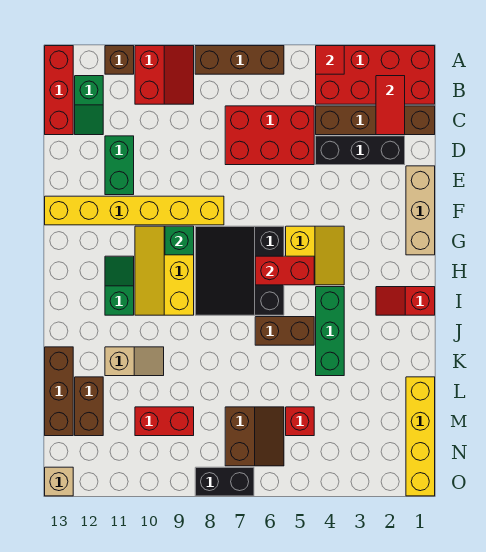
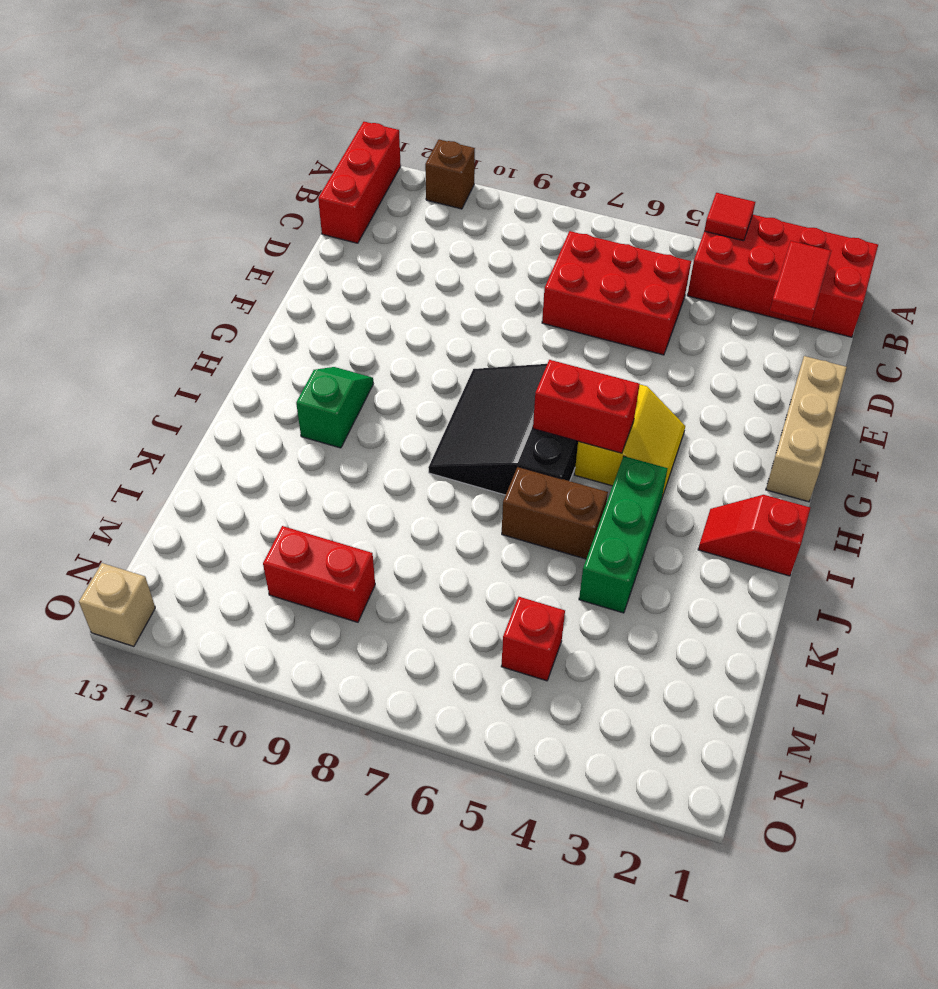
none -> brown 1x3 brick [195,46,284,74]
none -> red 2x2 slope [135,46,194,104]
none -> green 1x2 slope [75,76,103,135]
none -> brown 1x4 brick [316,106,435,135]

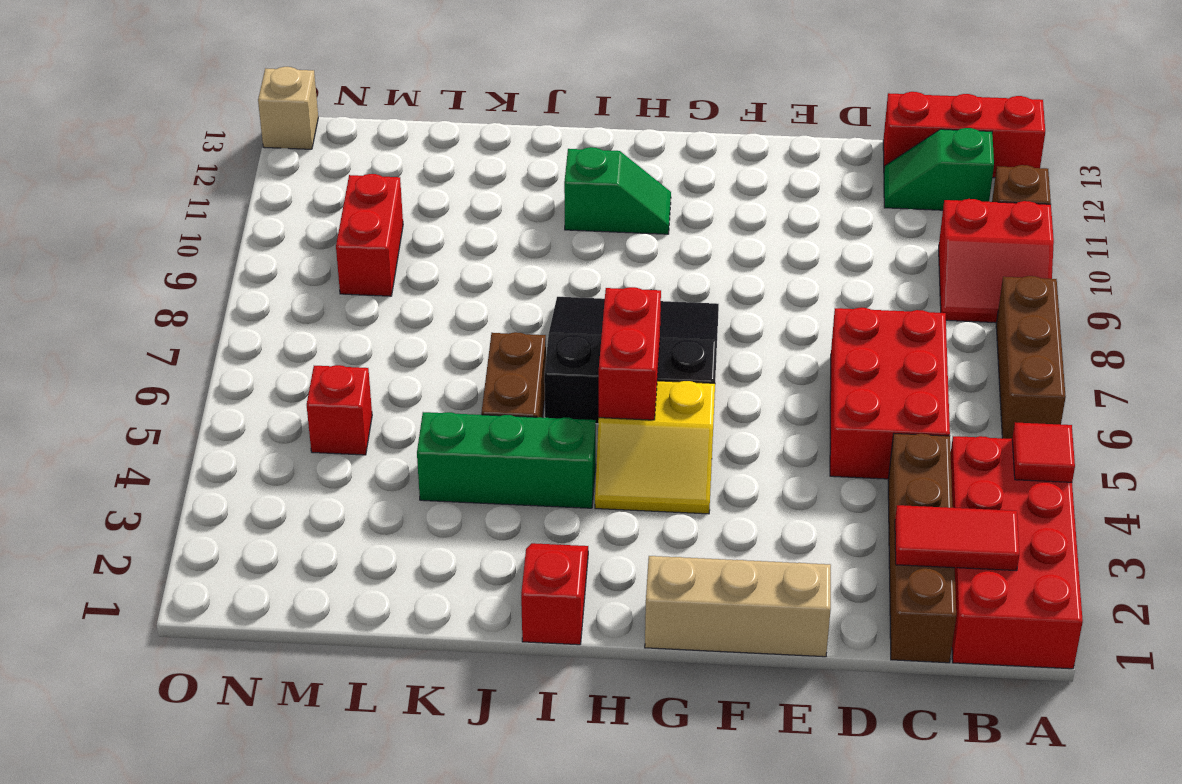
none -> black 1x3 brick [316,136,405,165]
none -> green 1x2 brick [105,136,134,195]
none -> yellow 1x6 brick [45,196,224,225]
none -> yellow 2x3 slope [135,226,194,315]

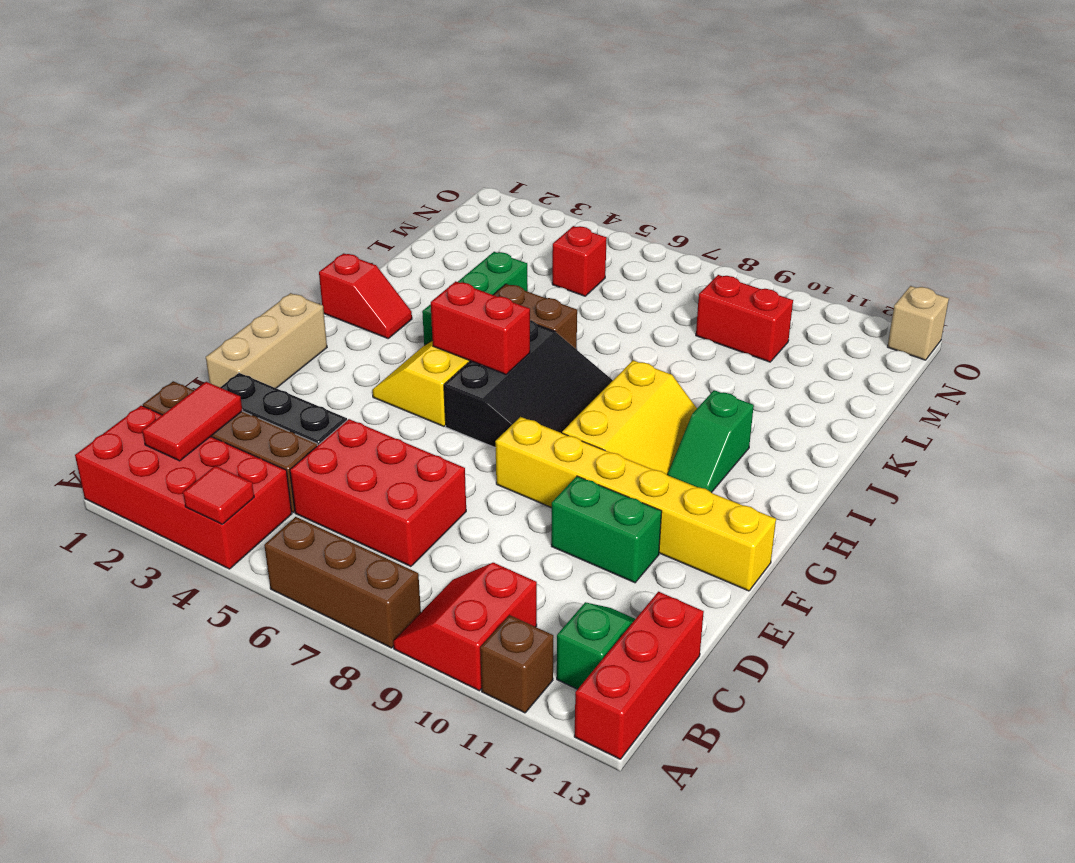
green 1x2 brick [551,476,662,583] -> green 1x2 brick turned to [105,136,134,195]
none -> tan 1x2 slope [105,347,164,376]
none -> brown 1x3 brick [45,347,73,436]
none -> yellow 1x4 brick [406,377,435,496]
none -> brown 1x2 brick [75,377,103,436]

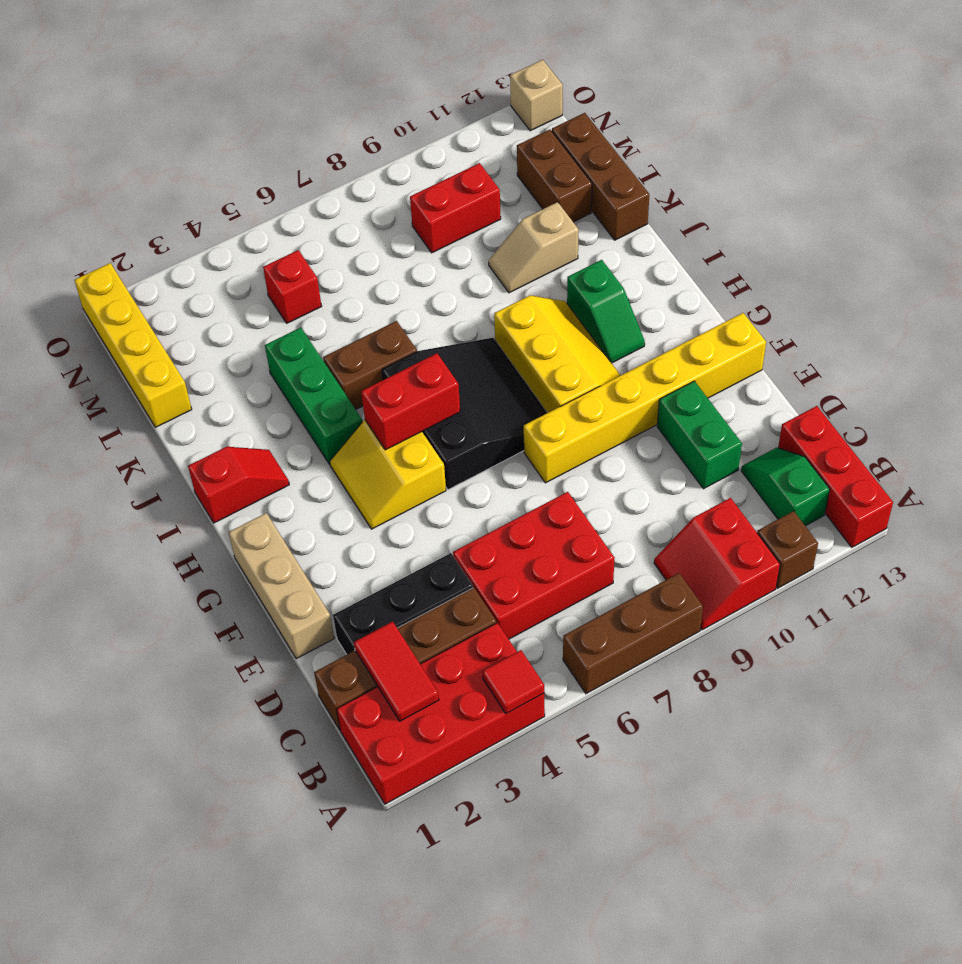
none -> brown 2x2 slope [225,407,284,466]
none -> black 1x2 brick [195,467,254,496]
none -> green 1x1 brick [165,226,194,255]

